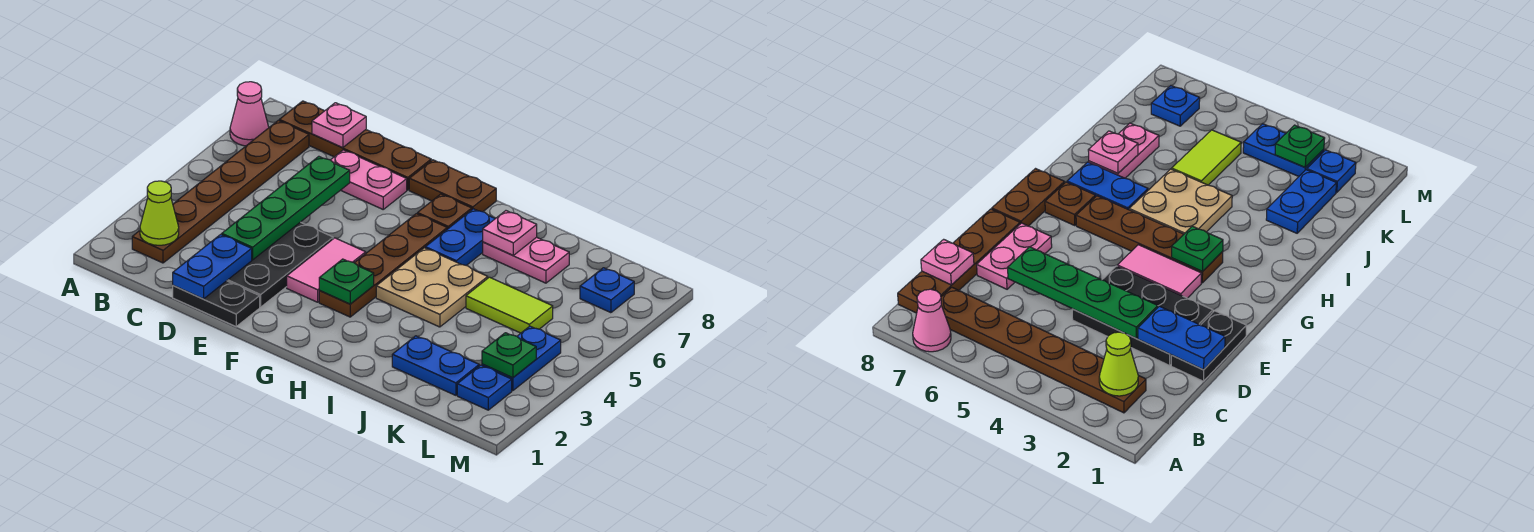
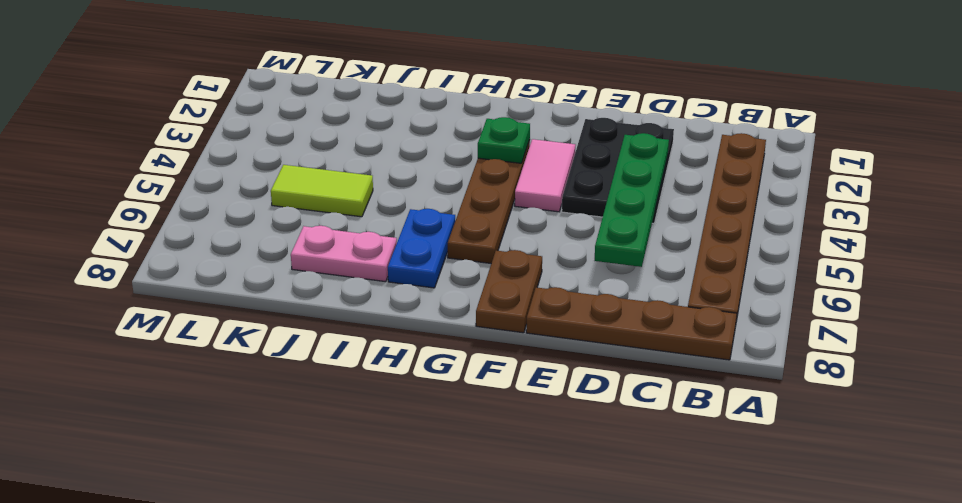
brown 1x2 plate [476,250,542,333] -> brown 1x2 plate turned to [409,160,496,212]
none -> pink 1x1 cone [230,82,269,146]
none -> black 1x2 plate [173,281,260,327]
none -> pink 1x2 plate [331,150,407,209]

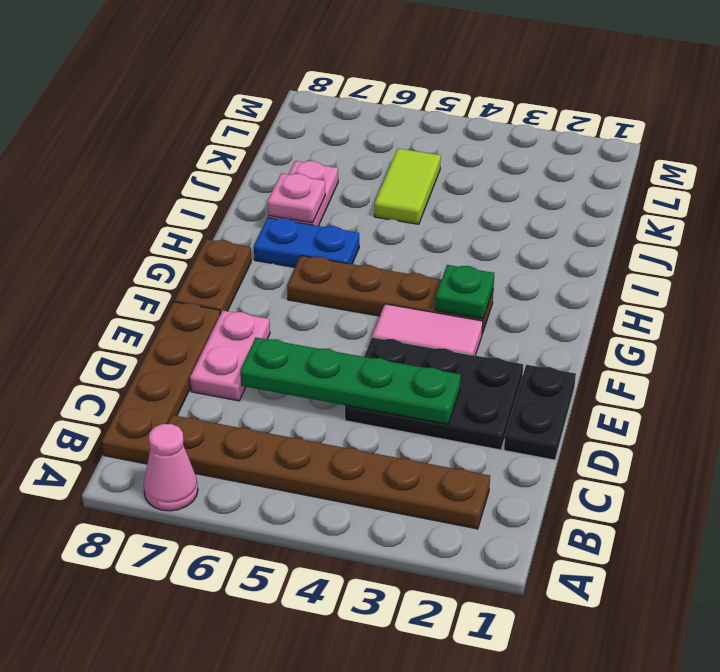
none -> brown 1x1 plate [417,194,472,229]
none -> tan 2x2 plate [376,248,488,327]
none -> blue 1x2 plate [392,336,479,395]

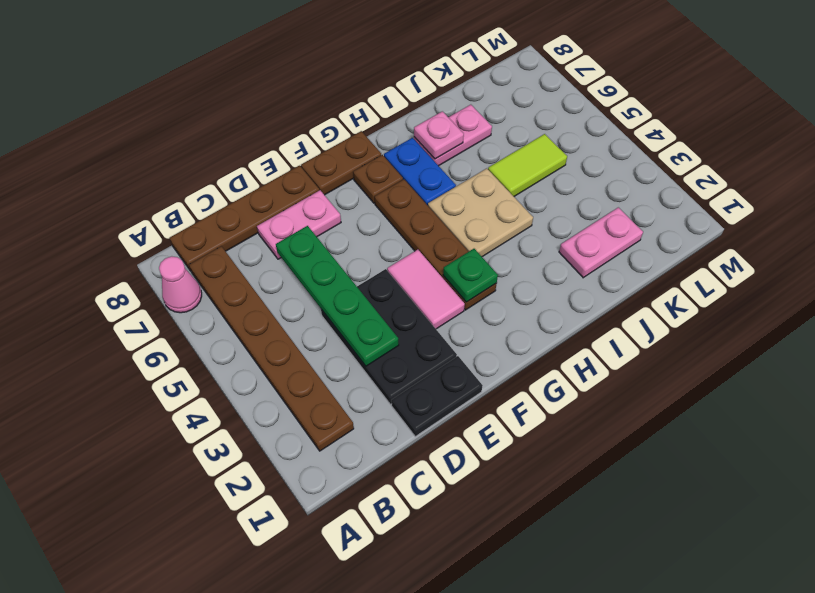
pink 1x2 plate [559,207,643,278] -> blue 1x2 plate [392,336,479,395]
none -> blue 1x1 plate [457,365,512,410]
none -> blue 1x2 plate [482,326,561,391]
none -> blue 1x1 plate [580,268,634,313]

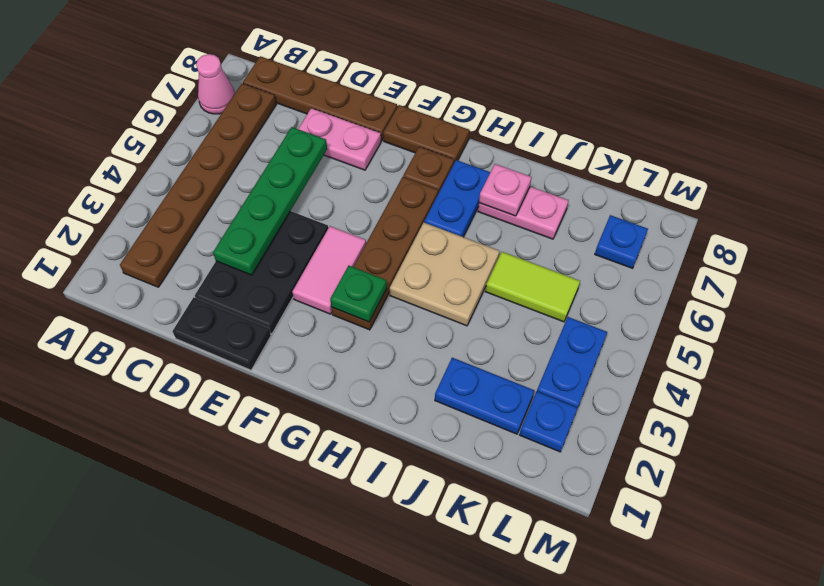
none -> lime 1x1 cone [140,181,179,245]
none -> pink 1x1 plate [312,103,366,148]
none -> blue 1x2 plate [173,234,252,299]

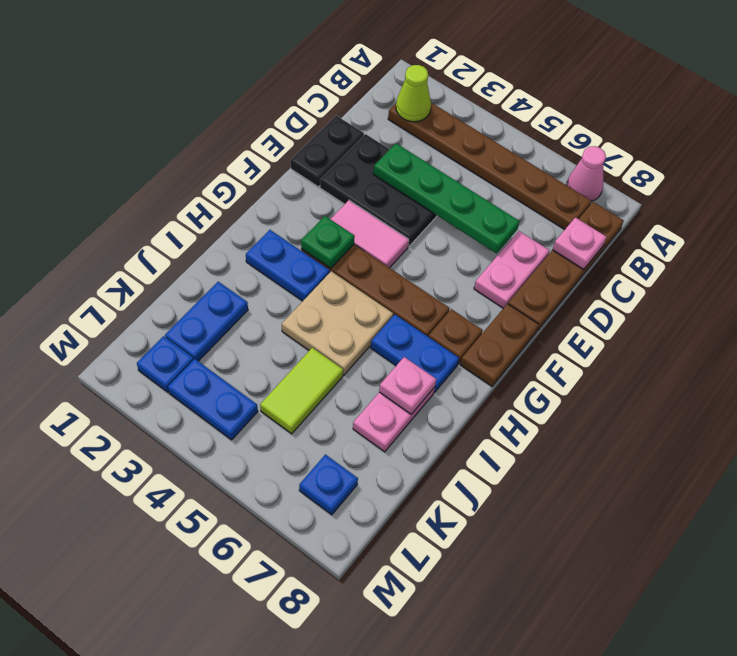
blue 1x2 plate [246,230,330,301] -> blue 1x2 plate moved to [173,234,252,299]
none -> green 1x1 plate [482,333,536,378]

